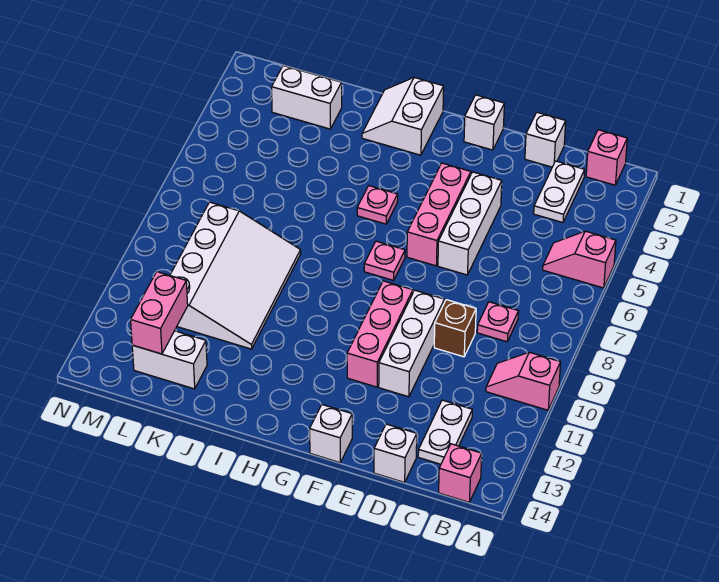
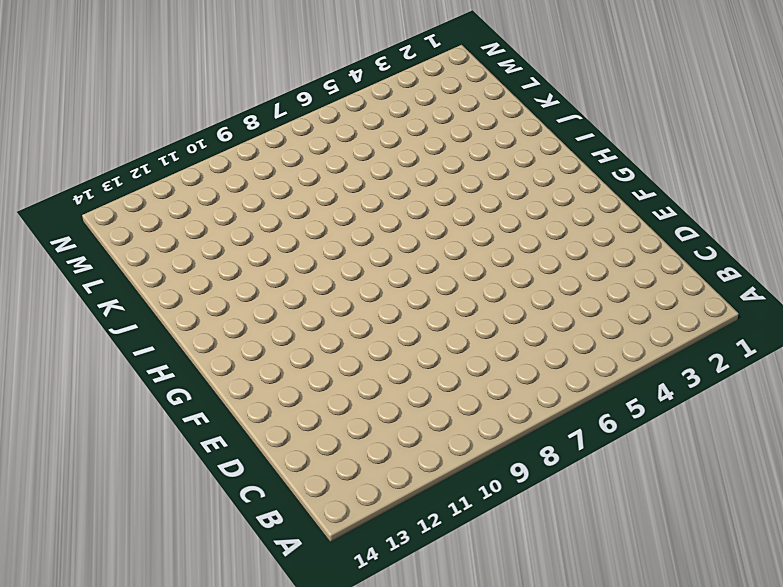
none -> pink 1x2 slope [543,231,616,288]
none -> pink 1x2 slope [486,352,561,410]
none -> pink 1x1 brick [586,130,627,185]

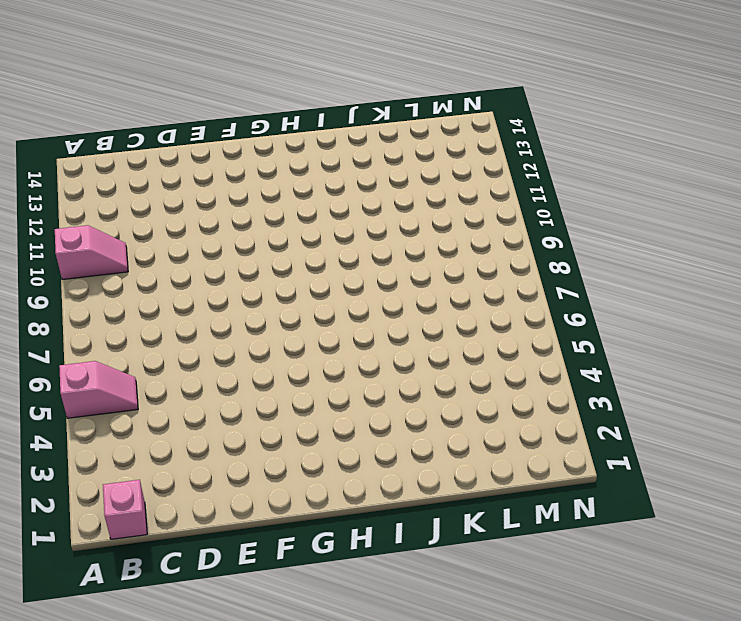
none -> pink 1x1 brick [439,444,482,502]
none -> white 1x2 plate [534,161,585,223]
none -> pink 1x1 plate [477,302,519,342]

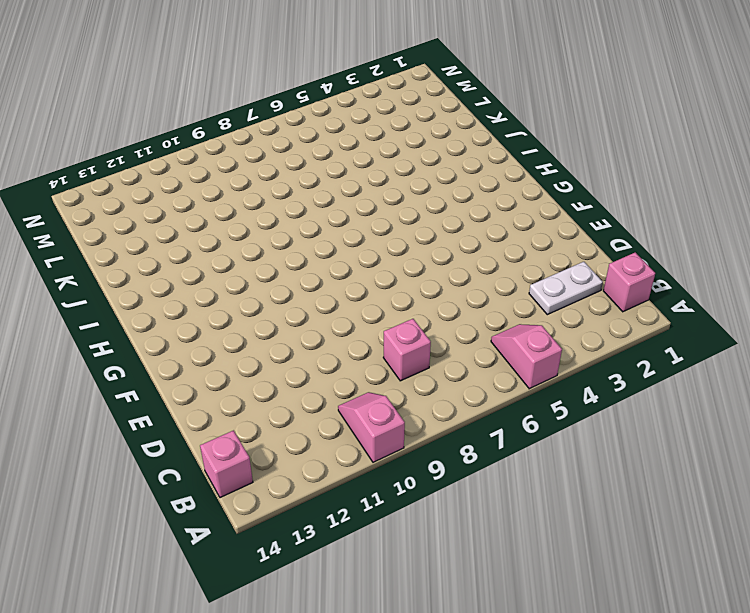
pink 1x1 brick [383,319,431,381] -> pink 1x1 plate [477,302,519,342]
none -> white 1x2 plate [418,400,472,464]
none -> white 1x1 brick [525,112,566,167]
none -> brown 1x1 brick [434,300,476,357]

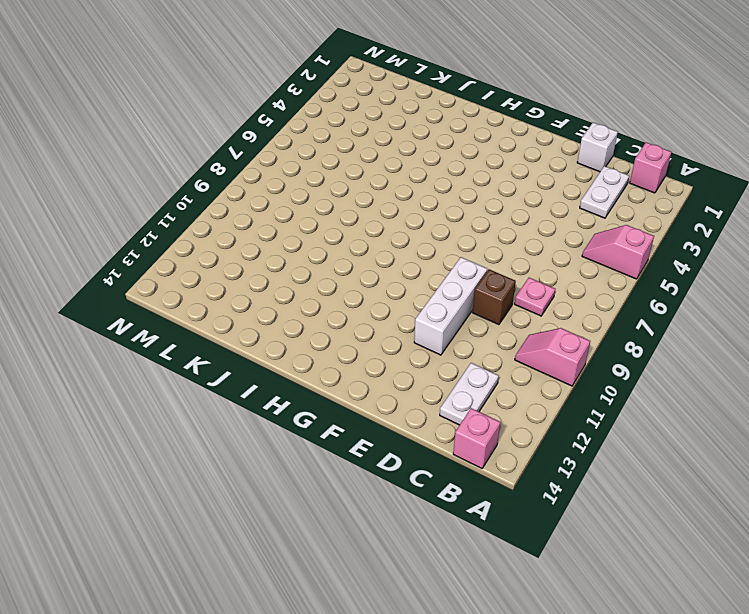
none -> white 1x1 brick [374,424,417,482]
none -> white 1x3 brick [438,172,502,275]
none -> white 1x1 brick [464,95,504,150]

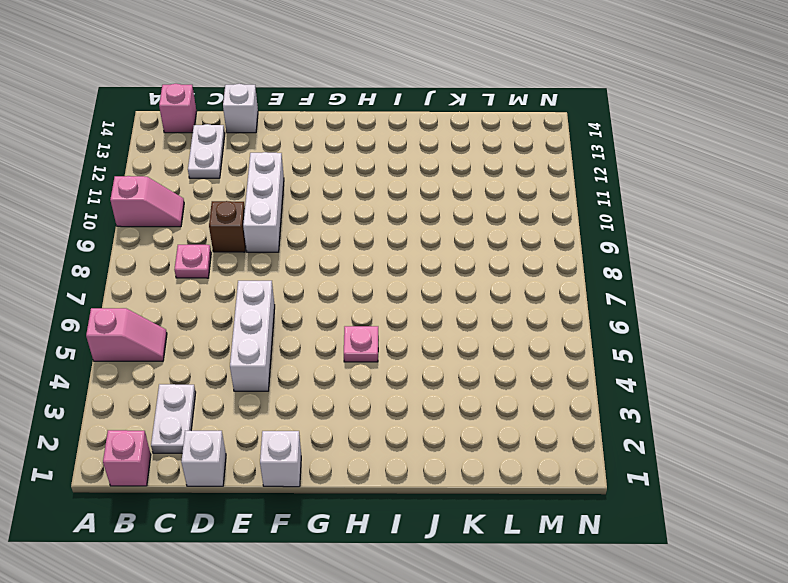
none -> pink 1x3 brick [407,163,471,266]
none -> pink 1x3 brick [347,281,413,387]
none -> white 1x1 brick [310,405,352,463]

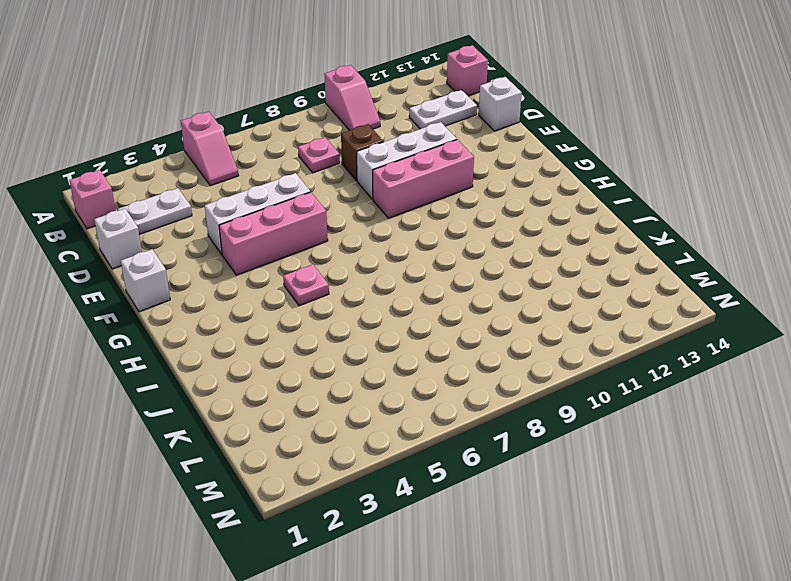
none -> white 1x1 brick [310,405,352,463]
none -> pink 1x1 plate [364,241,405,280]
none -> white 2x2 slope [362,77,444,155]

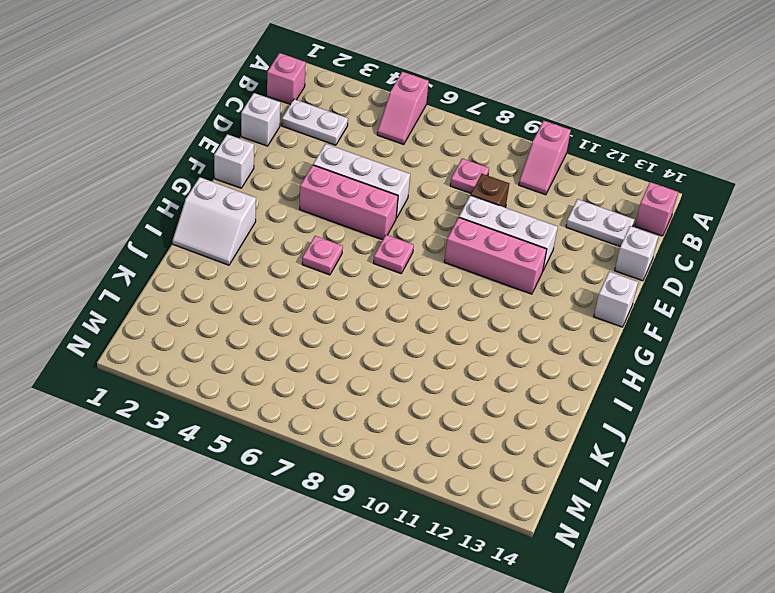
none -> white 3x4 slope [170,202,301,349]
none -> white 1x2 brick [272,66,342,129]
none -> white 1x2 brick [132,331,207,389]

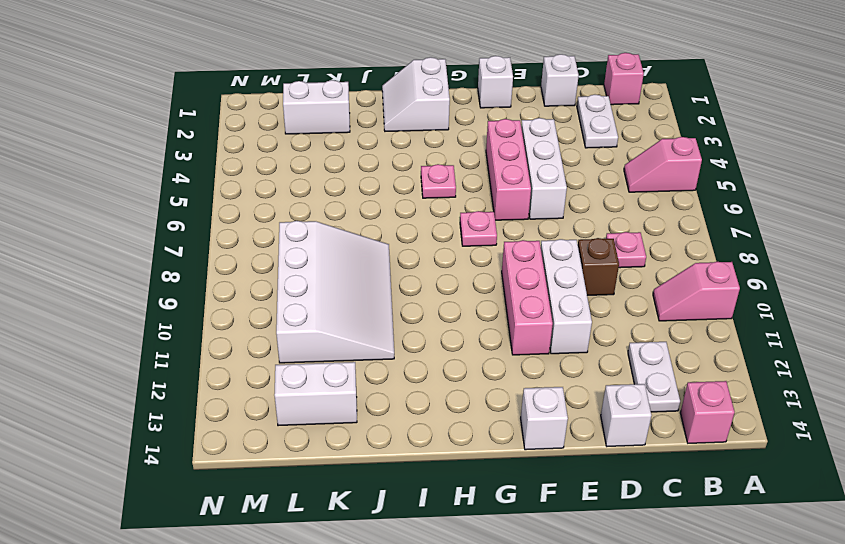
none -> pink 1x2 brick [131,272,188,354]

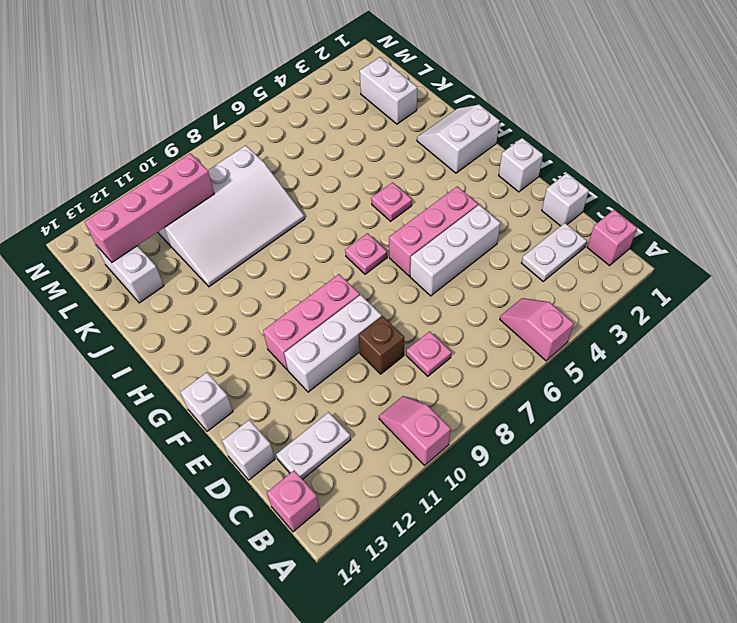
pink 1x4 brick [84,153,214,262] -> pink 1x2 brick [131,272,188,354]

